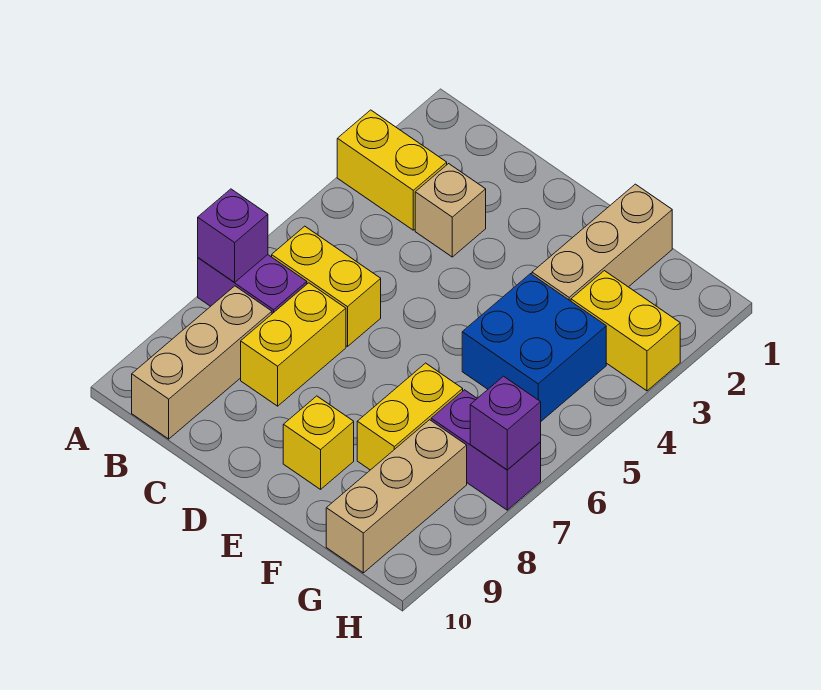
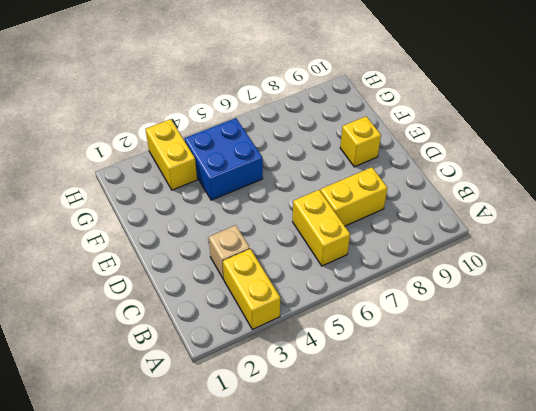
none -> purple 1x2 brick [198,255,307,314]
none -> tan 1x3 brick [132,286,272,439]
none -> tan 1x3 brick [532,184,672,301]

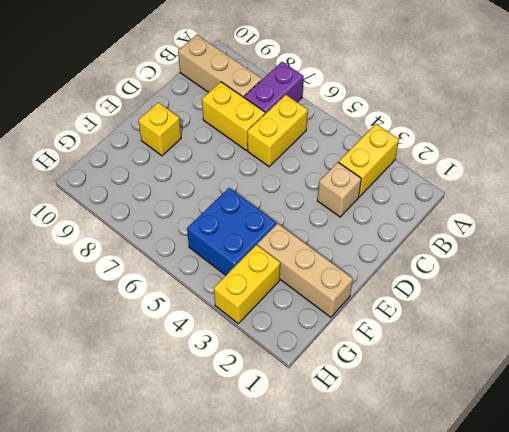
none -> yellow 1x2 brick [357,363,463,470]
none -> purple 1x2 brick [431,390,541,510]
none -> tan 1x3 brick [326,420,467,573]

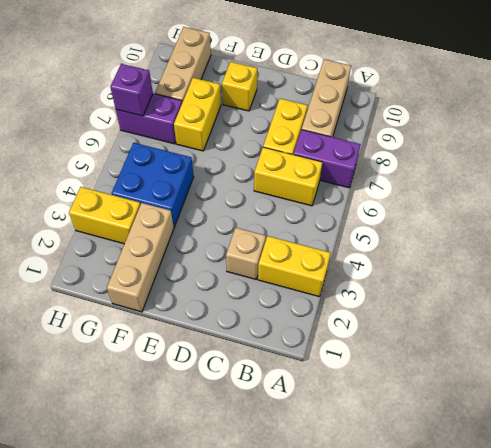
none -> purple 1x1 brick [198,189,268,282]

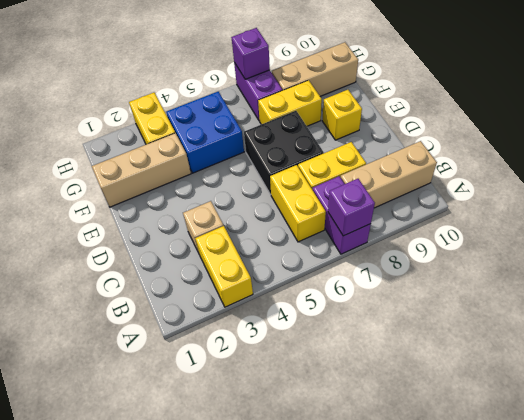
black 2x2 brick [244,111,324,194] -> none

